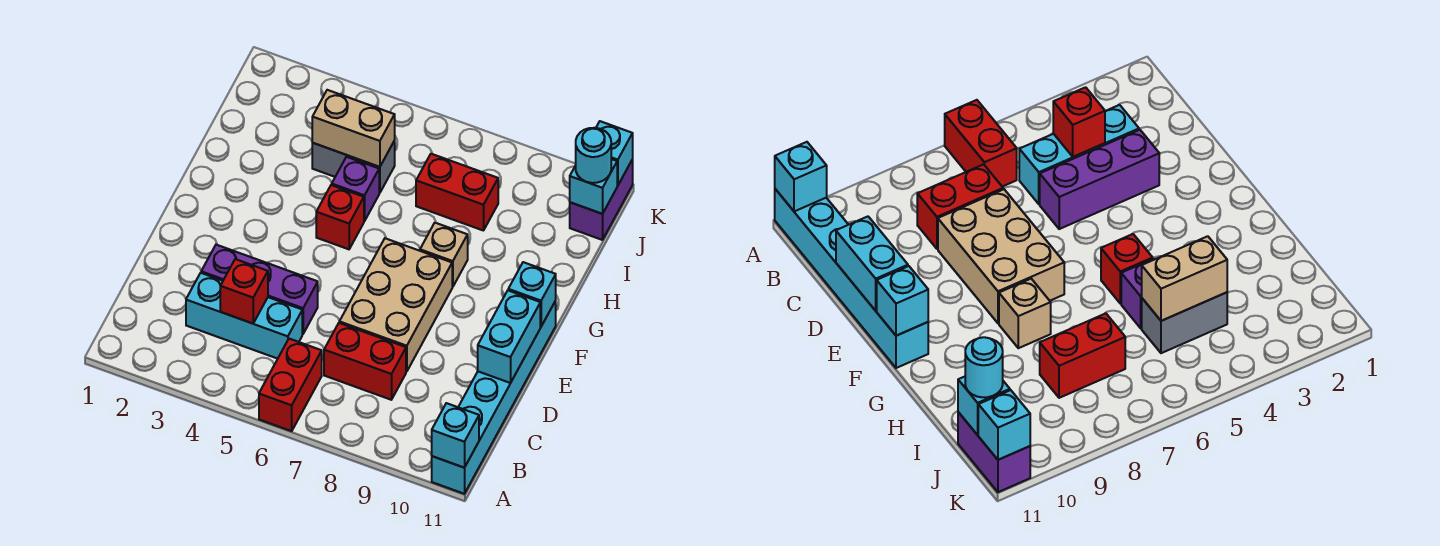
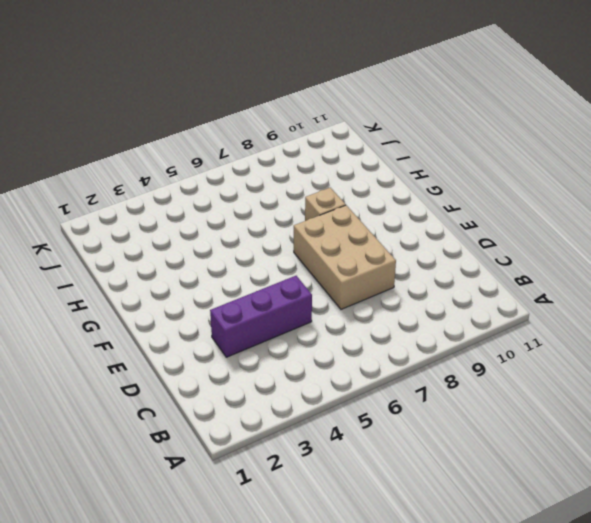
none -> red 1x2 brick [259,339,322,431]
none -> cyan 1x6 brick [432,301,556,494]
none -> cyan 1x3 brick [186,273,302,359]

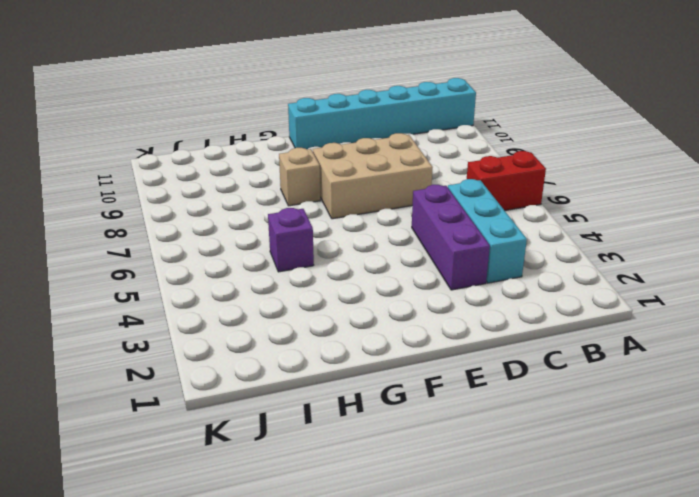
none -> red 1x2 brick [324,323,406,400]
none -> red 1x1 brick [316,185,364,249]
none -> grey 1x2 brick [312,141,395,193]

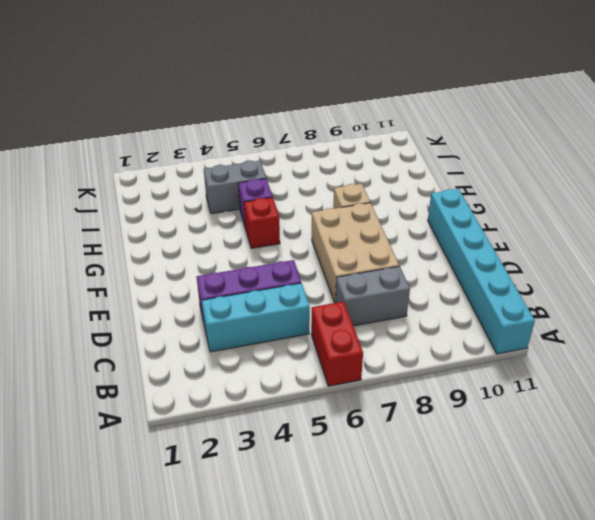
grey 1x2 brick [336,266,410,326] -> red 1x2 brick [324,323,406,400]
none -> red 1x2 brick [416,154,498,231]
none -> purple 1x2 brick [570,159,633,240]
none -> cyan 1x1 brick [432,403,479,468]

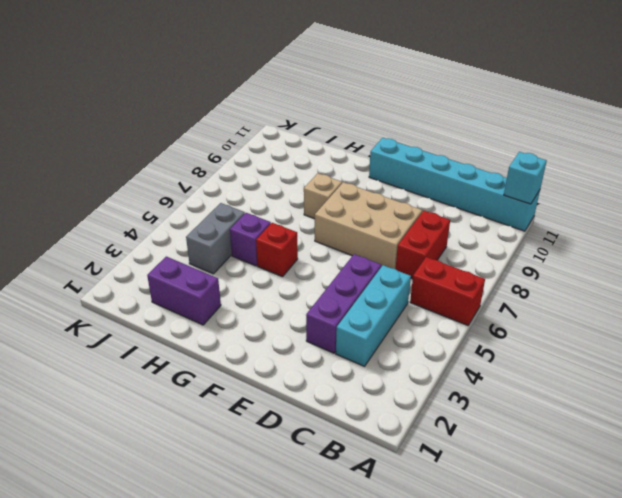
purple 1x2 brick [147,257,221,325] -> purple 1x2 brick moved to [570,159,633,240]
none -> red 1x2 brick [416,154,498,231]
none -> red 1x1 brick [220,259,268,323]
none -> cyan 1x2 brick [478,291,540,383]

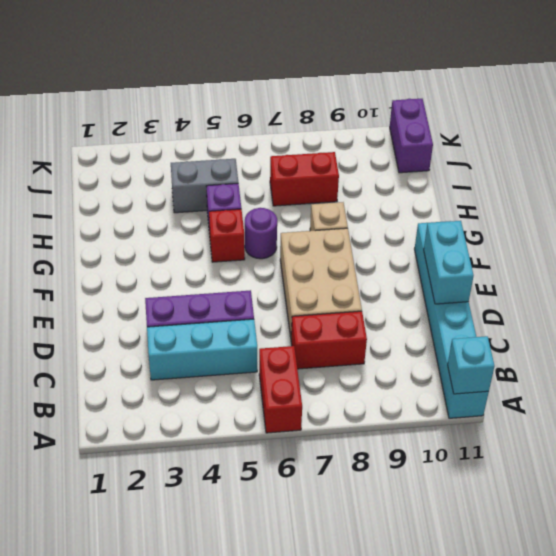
purple 1x1 round brick [245,208,277,259] -> none
none -> red 1x1 brick [220,259,268,323]
none -> cyan 1x1 brick [508,262,556,326]
none -> tan 1x2 brick [312,90,395,167]

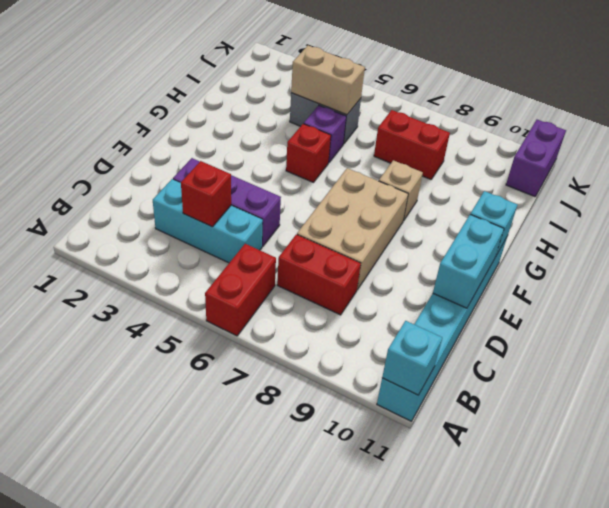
none -> cyan 1x1 brick [570,159,617,214]
none -> cyan 1x1 brick [596,121,633,186]
none -> cyan 1x1 round brick [576,128,611,183]

